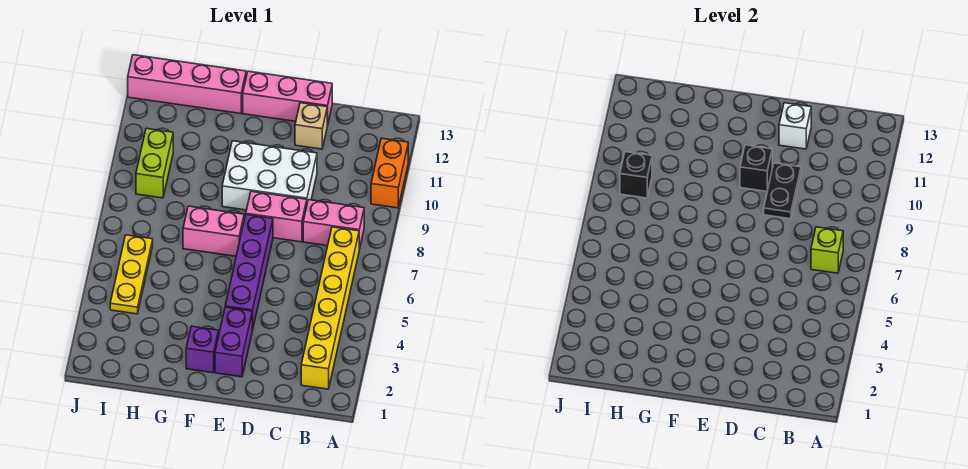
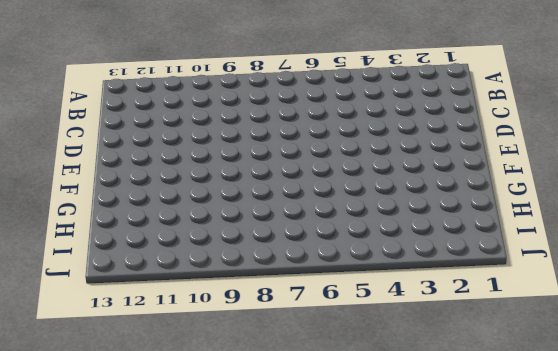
none -> orange 1x2 brick [371,138,408,208]
none -> yellow 1x6 brick [301,227,359,389]
none -> pink 1x2 brick [303,200,364,250]

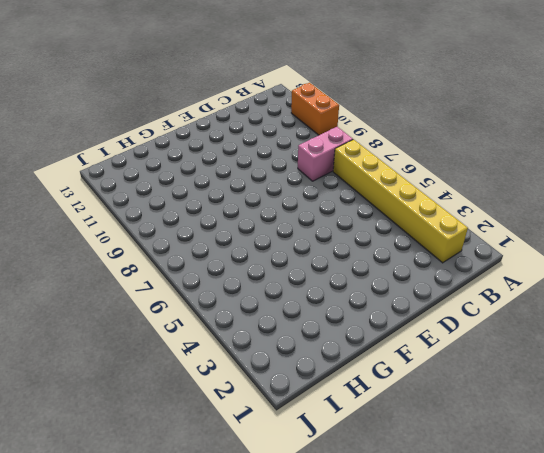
none -> pink 1x2 brick [246,191,307,242]
none -> white 2x3 brick [222,141,317,210]
none -> tan 1x1 brick [295,103,327,149]

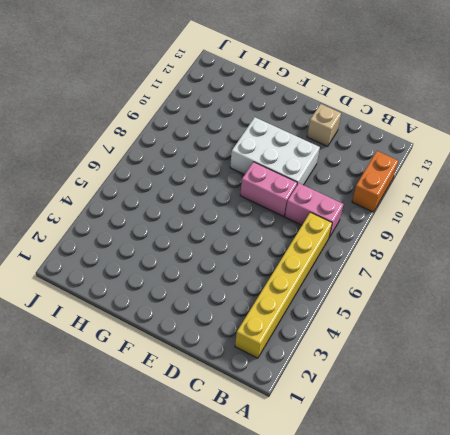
none -> pink 1x3 brick [243,71,332,126]
none -> purple 1x2 brick [215,307,252,377]
none -> purple 1x4 brick [225,215,273,330]

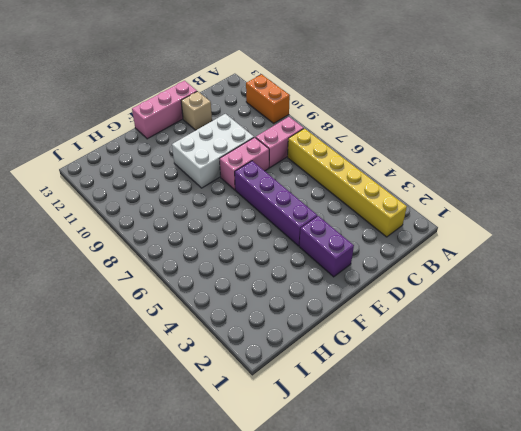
none -> purple 1x1 brick [186,326,218,373]
none -> pink 1x2 brick [183,206,244,256]
none -> pink 1x4 brick [128,55,246,114]

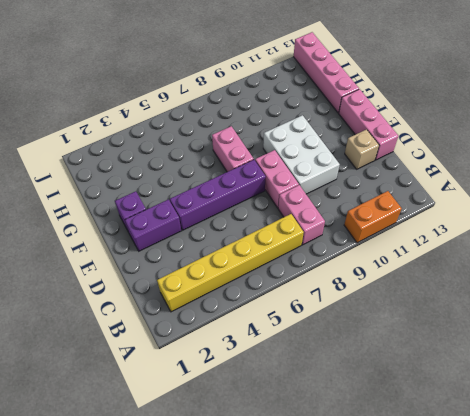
none -> yellow 1x3 plate [110,235,153,314]
none -> lime 1x2 brick [136,128,173,198]
none -> lime 1x1 brick [811,227,843,273]

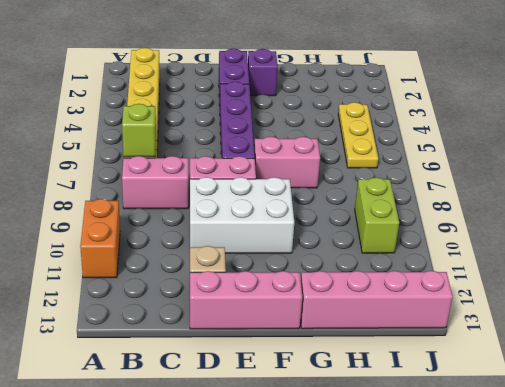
none -> black 1x2 plate [764,163,801,219]
none -> white 1x1 brick [779,103,811,149]
none -> black 1x1 brick [740,145,772,191]

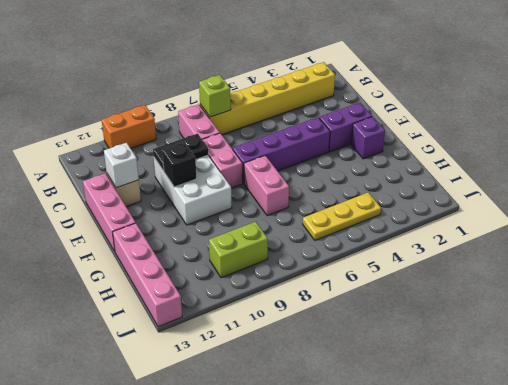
none -> black 1x1 brick [620,152,652,198]

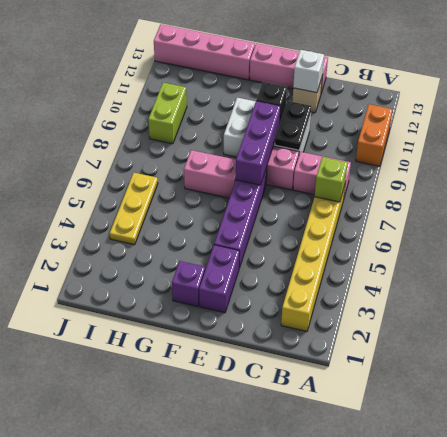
purple 1x3 brick [236,101,281,185] -> none
none -> black 1x1 brick [620,152,652,198]

